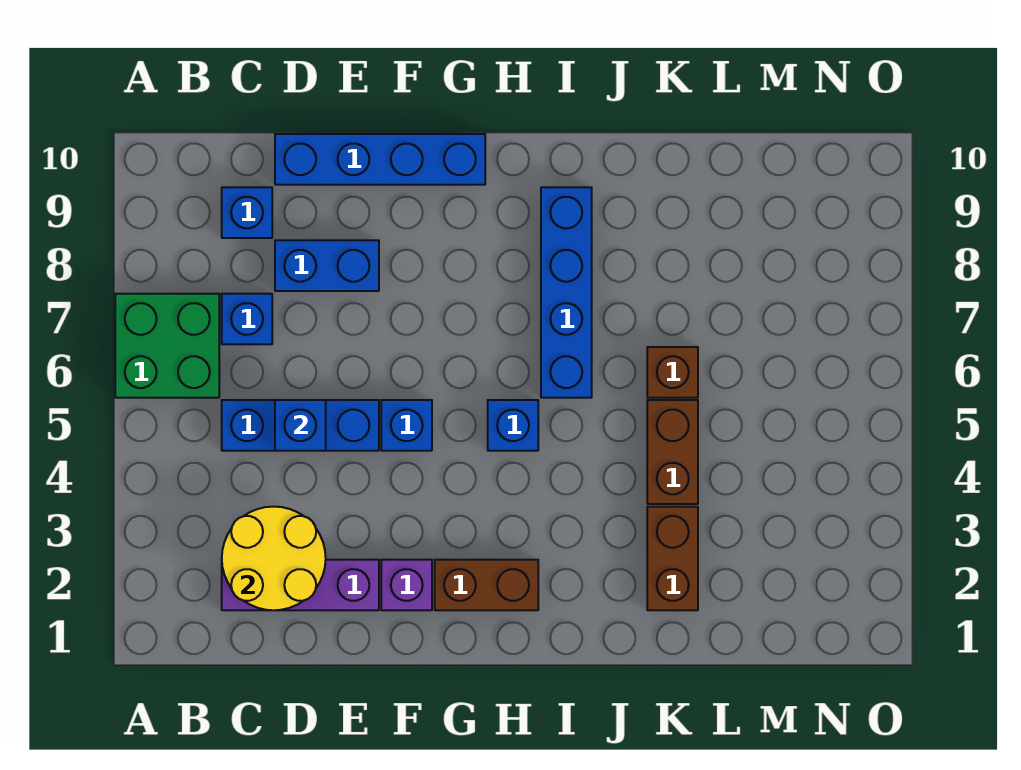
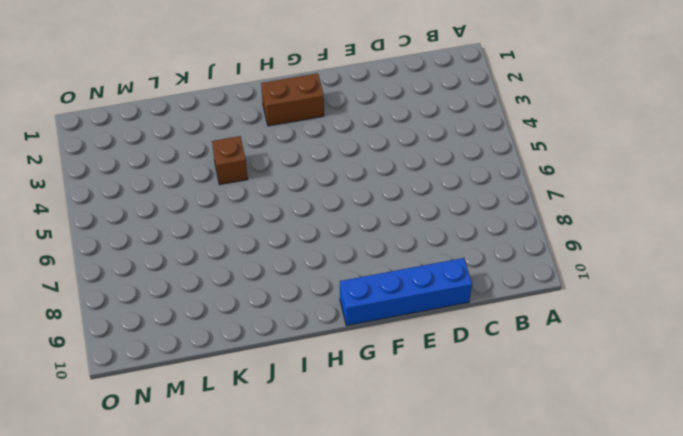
brown 1x1 brick [212,136,248,185] -> brown 1x1 brick moved to [647,347,698,398]
none -> green 2x2 brick [115,294,219,398]
none -> purple 1x3 brick [222,560,379,610]
none -> blue 1x3 brick [222,400,379,451]

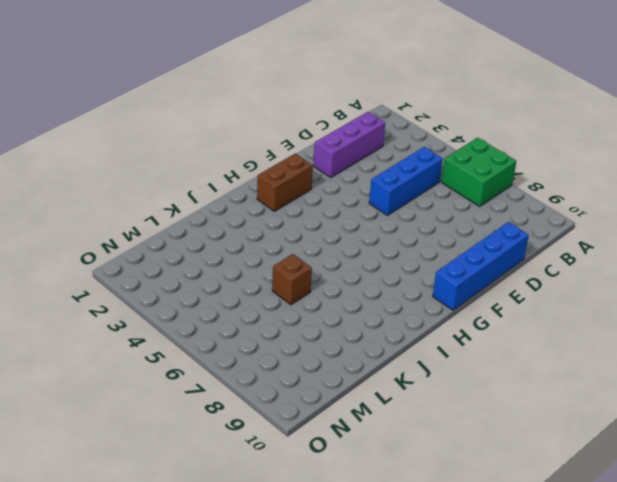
none -> blue 1x1 brick [222,294,272,344]
none -> blue 1x1 brick [222,187,272,238]
none -> blue 1x2 brick [275,240,379,291]

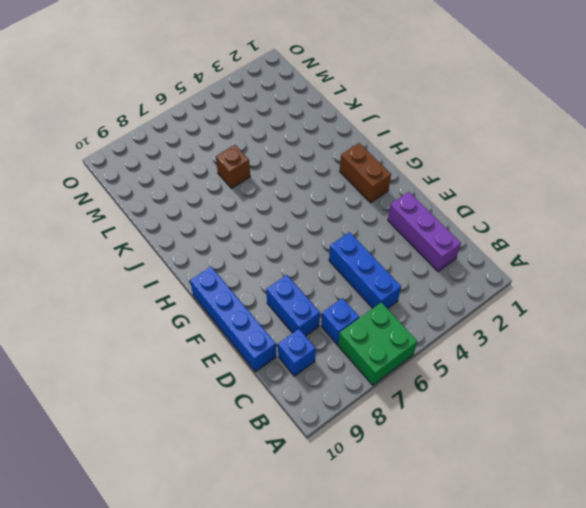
none -> purple 1x1 brick [381,560,432,610]
none -> blue 1x1 brick [381,400,432,451]
none -> blue 1x1 brick [488,400,538,451]

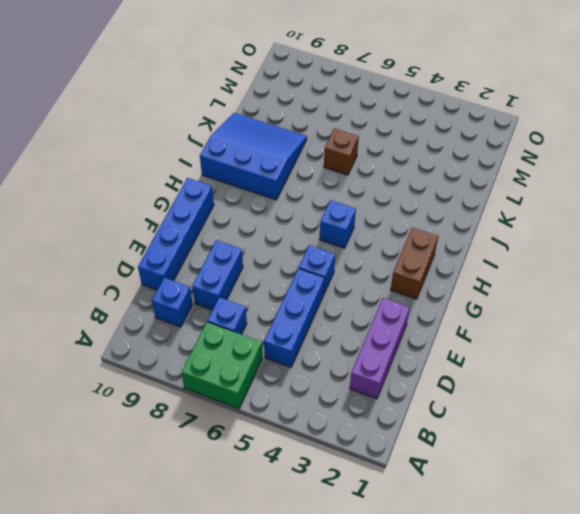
blue 3x3 slope [200,113,307,200] -> blue 1x4 brick [541,187,592,398]
none -> purple 1x1 brick [381,560,432,610]
none -> brown 1x2 brick [647,507,698,610]
none -> brown 1x2 brick [647,400,698,504]

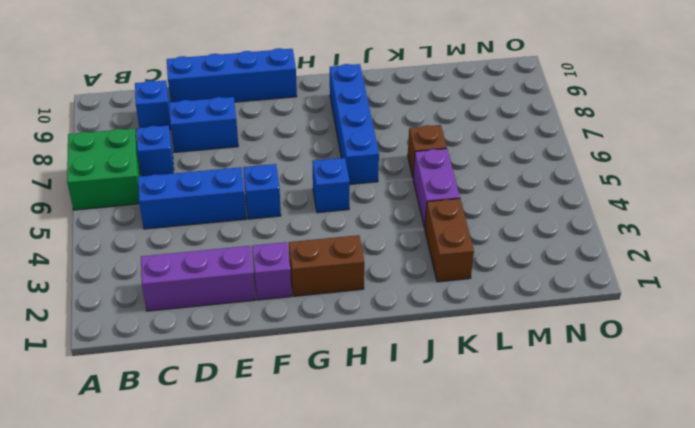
purple 1x2 brick [413,149,460,228] -> brown 1x2 brick [647,400,698,504]
none -> yellow 2x2 round brick [222,507,326,610]
none -> blue 1x1 brick [275,400,326,451]

